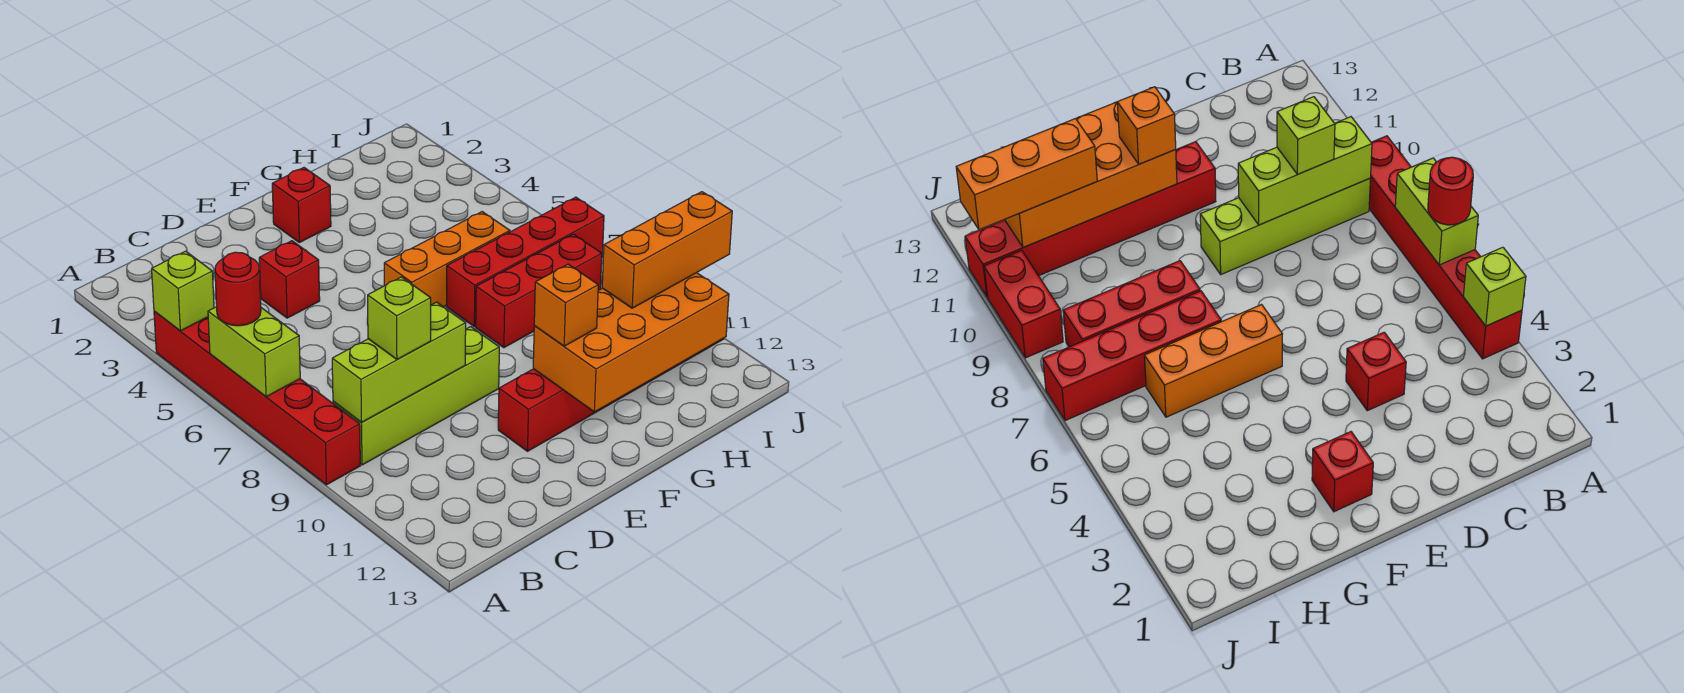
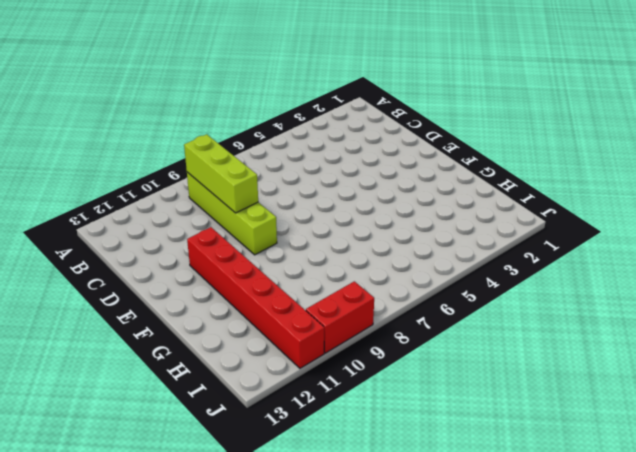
none -> red 1x6 brick [154,311,360,485]
none -> red 1x1 brick [259,241,320,318]
none -> red 1x1 brick [272,168,331,243]

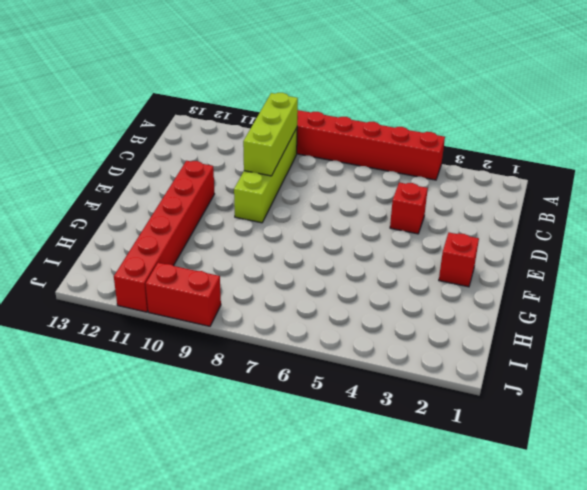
none -> orange 1x3 brick [384,212,510,307]
none -> red 1x4 brick [447,197,604,327]
none -> red 1x3 brick [476,234,602,348]

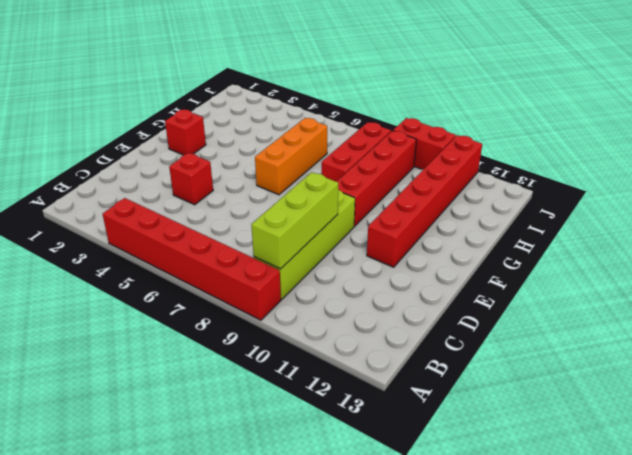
red 1x4 brick [336,131,416,226] -> red 1x4 brick moved to [447,197,604,327]
none -> lime 1x1 brick [152,251,214,331]
none -> lime 1x2 brick [208,307,300,397]
none -> orange 2x4 brick [533,273,729,412]

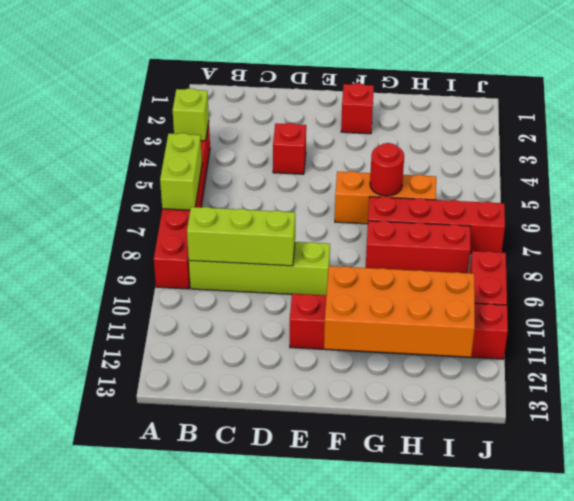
red 1x1 round brick [370,143,404,196] -> red 1x1 round brick moved to [215,252,261,326]
none -> lime 1x1 brick [367,277,431,359]
none -> orange 1x1 brick [534,264,598,346]
none -> orange 1x3 brick [602,192,732,308]

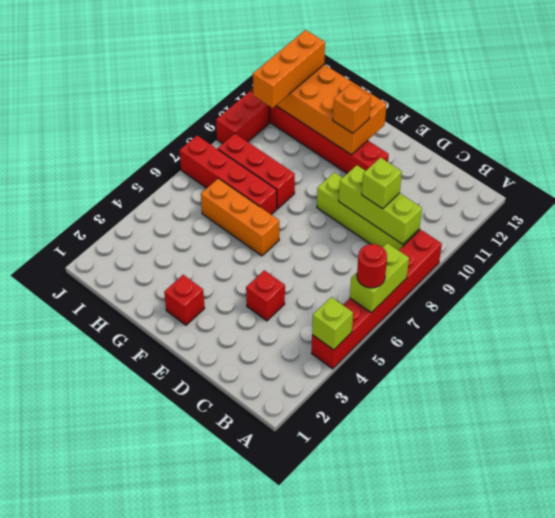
orange 1x3 brick [253,30,325,108] -> orange 1x3 brick turned to [602,192,732,308]

